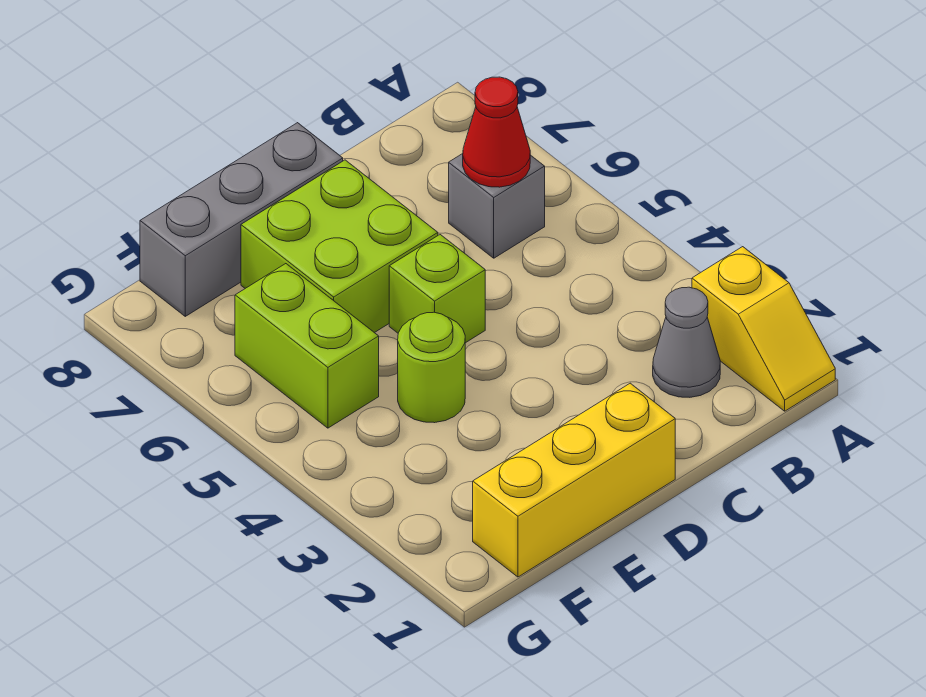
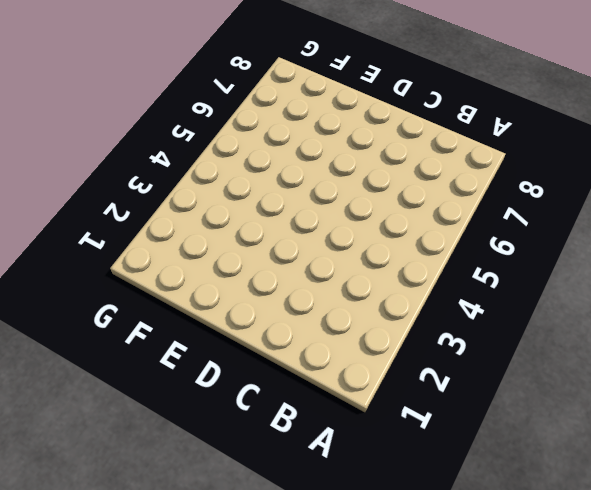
none -> yellow 1x2 slope [692,247,835,411]
none -> grey 1x1 cone [653,287,720,397]

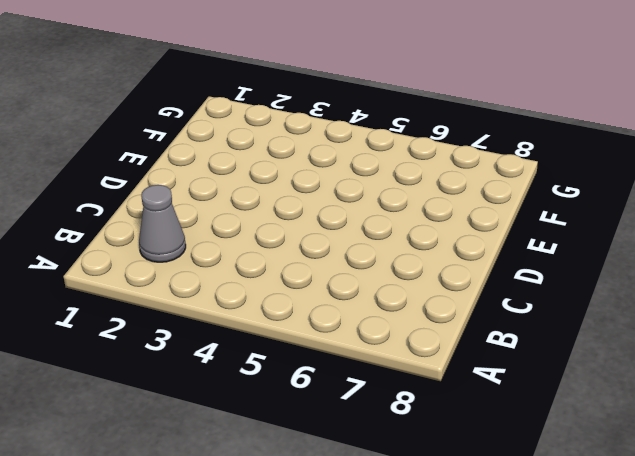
none -> yellow 1x2 slope [692,247,835,411]
none -> grey 1x1 brick [449,154,545,258]

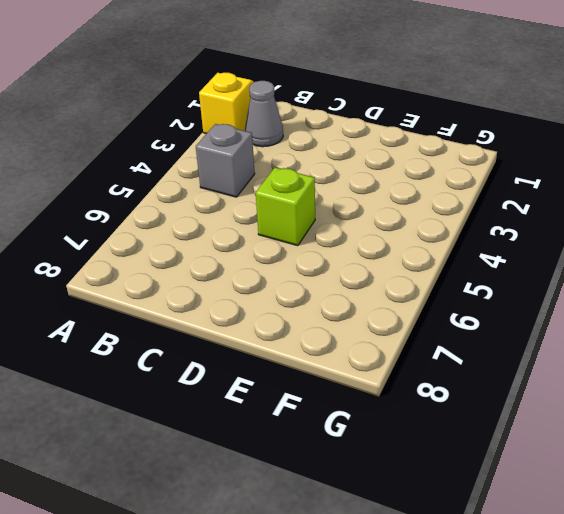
grey 1x1 brick [196,124,255,197] -> grey 1x1 brick moved to [449,154,545,258]
none -> yellow 1x3 brick [473,383,675,577]
none -> lime 2x2 brick [241,160,438,333]

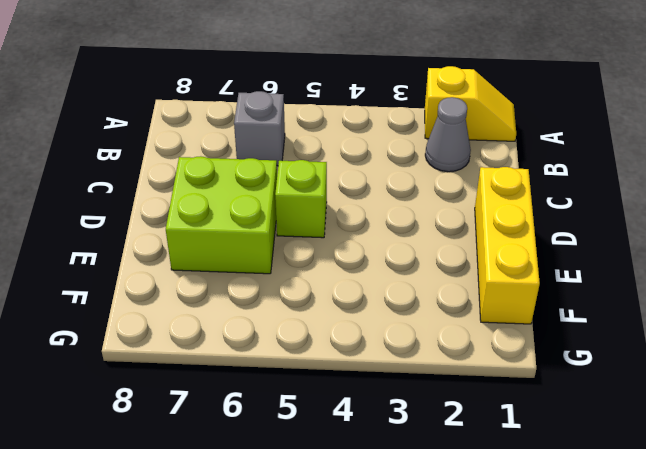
none -> grey 1x3 brick [140,123,343,316]
none -> lime 1x1 round brick [398,312,465,423]

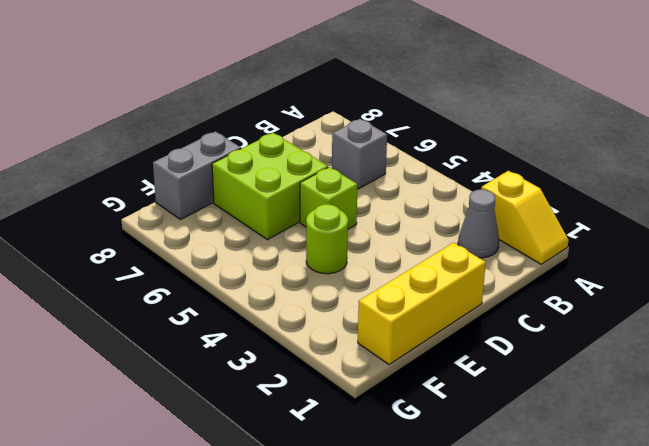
grey 1x2 brick [153,132,241,219] -> grey 1x3 brick [140,123,343,316]
none -> lime 1x2 brick [235,264,379,428]
none -> red 1x1 cone [463,77,530,187]

